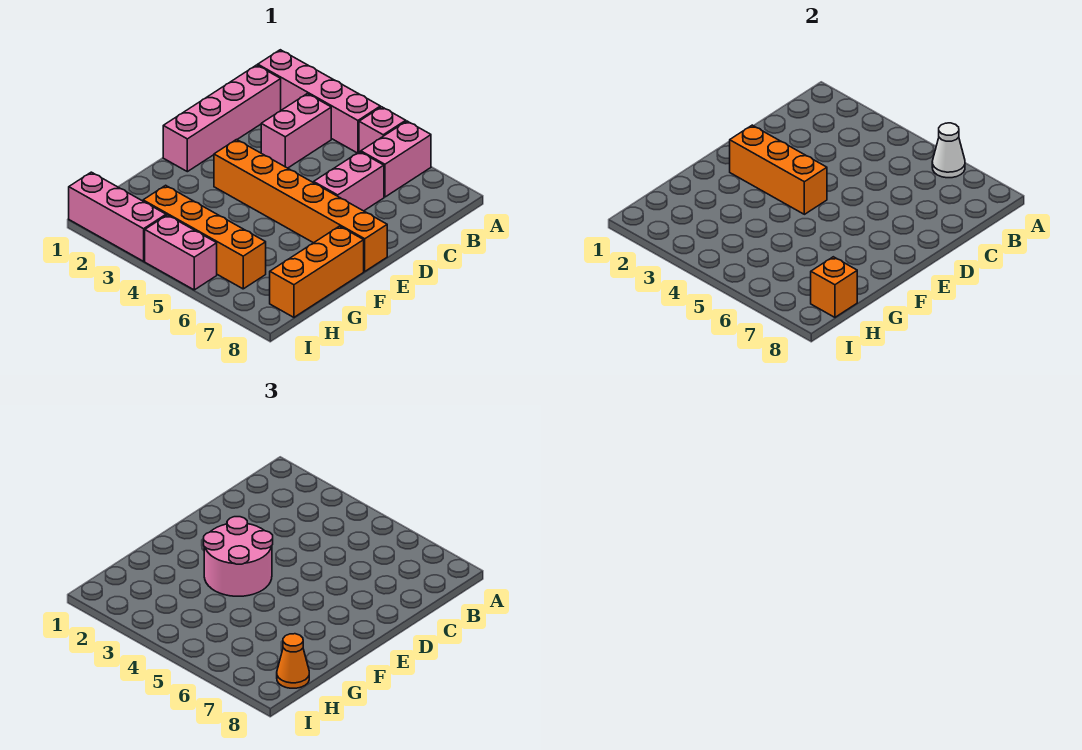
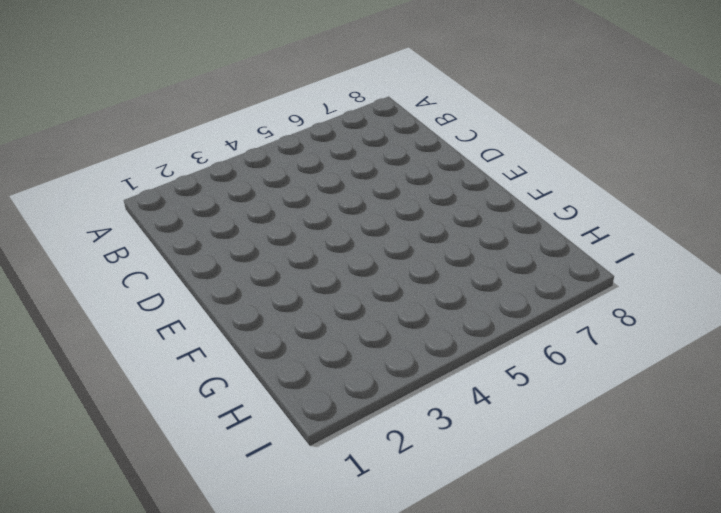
none -> pink 1x4 brick [258,50,380,153]
none -> pink 1x1 brick [359,107,406,152]
none -> pink 1x2 brick [361,121,431,197]

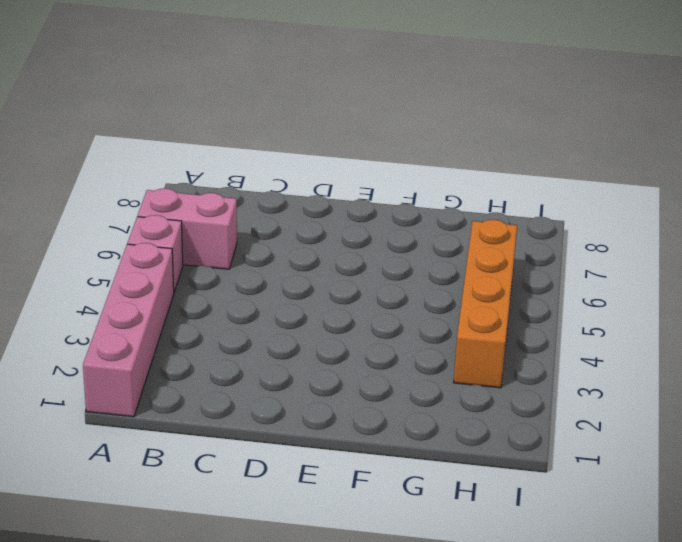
none -> pink 1x4 brick [163,65,281,172]
none -> pink 1x2 brick [261,94,331,168]
none -> pink 1x2 brick [314,152,384,211]

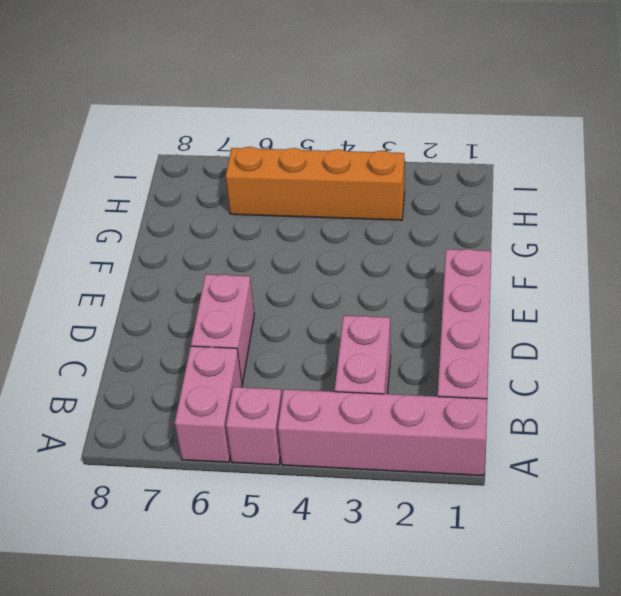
none -> orange 1x6 brick [214,140,387,271]
none -> orange 1x3 brick [270,226,364,317]
none -> pink 1x3 brick [69,172,166,261]

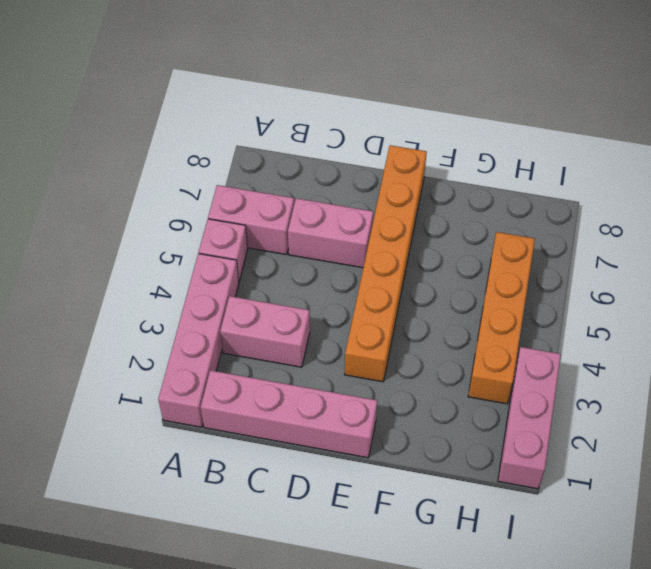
none -> orange 1x3 brick [270,226,364,317]
none -> pink 1x2 brick [145,215,217,290]
none -> white 1x1 cone [932,123,965,178]

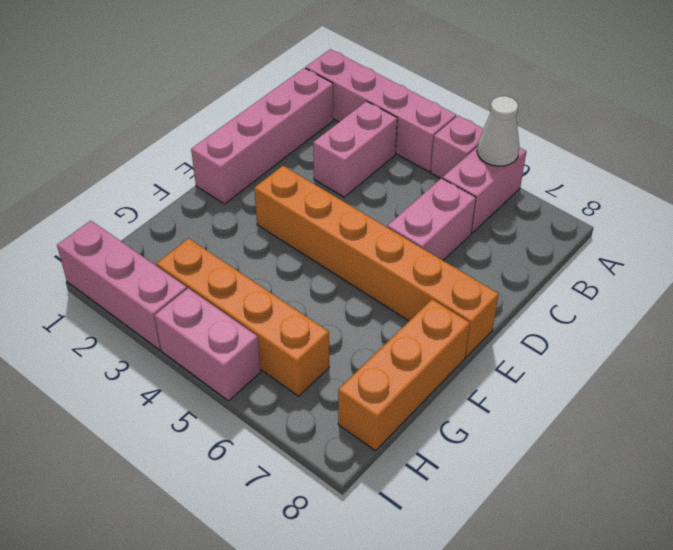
none -> orange 1x3 brick [730,125,827,214]
none -> orange 1x1 brick [811,257,857,317]
none -> pink 2x2 round brick [204,517,273,596]

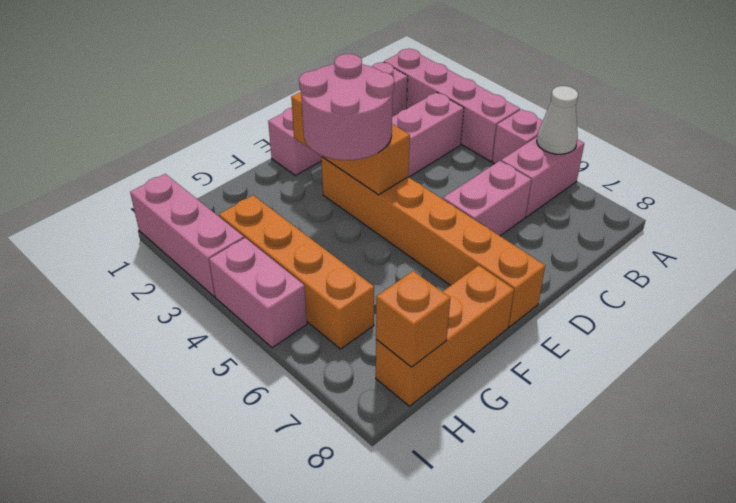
none -> orange 1x1 cone [277,634,309,688]

